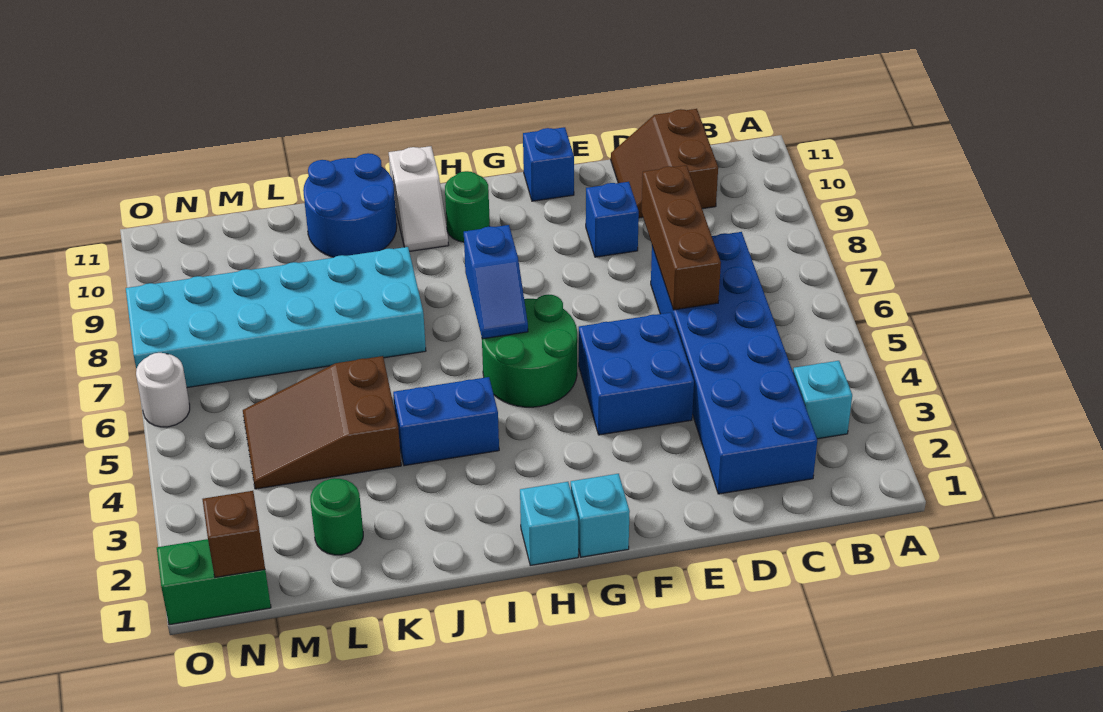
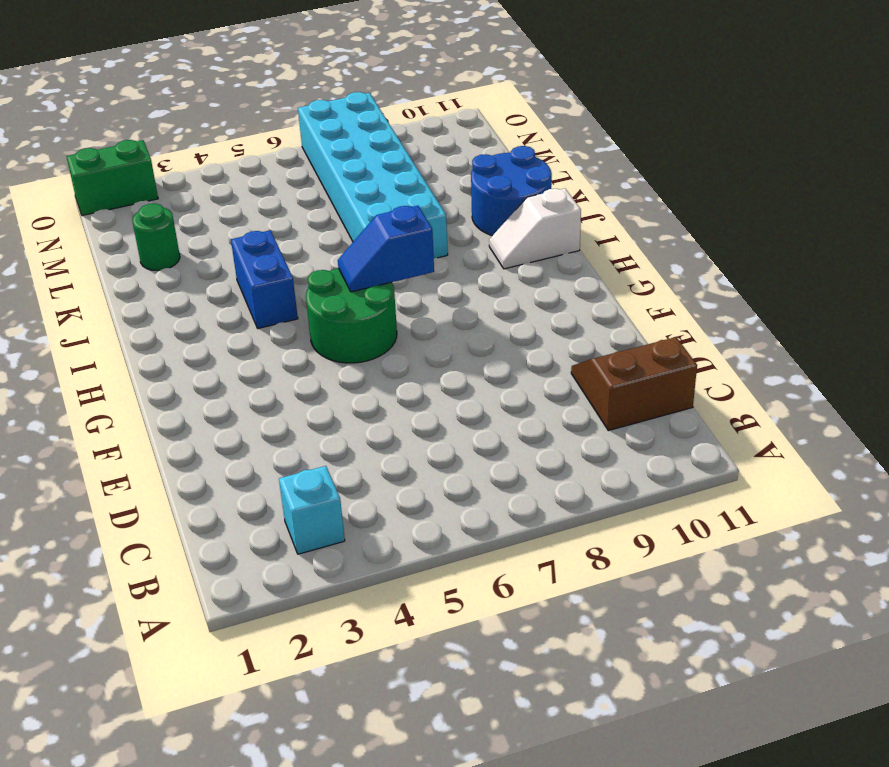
green 1x2 brick [66,140,158,216] -> green 1x2 brick turned to [157,539,271,625]
none -> blue 2x6 brick [651,232,817,494]
none -> blue 2x2 brick [579,313,694,435]
none -> blue 1x1 brick [586,182,639,257]

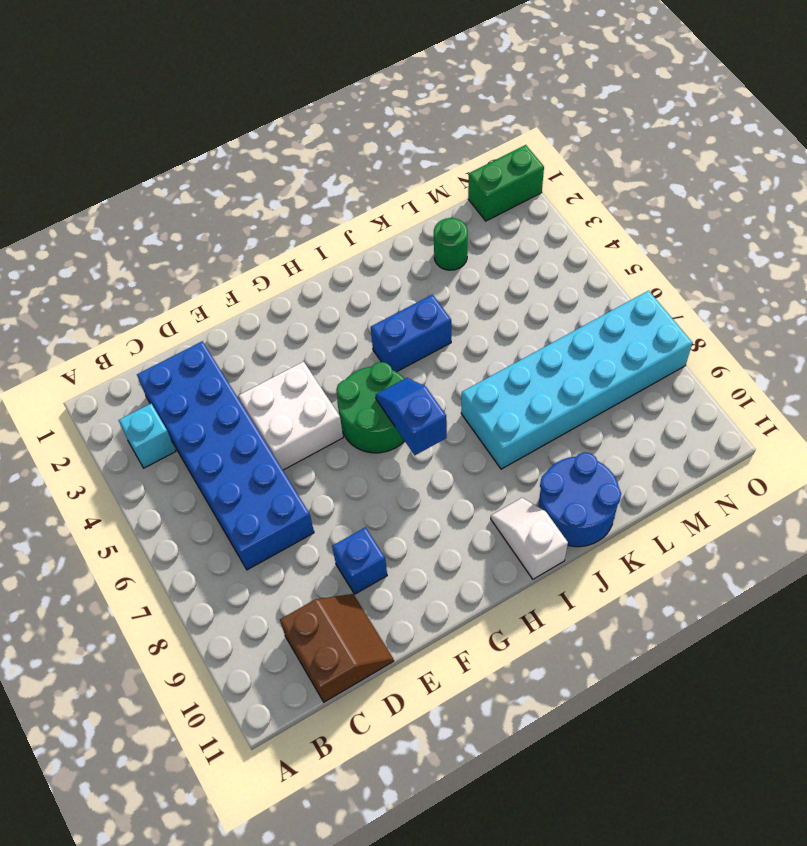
white 2x2 brick [239,362,343,470] -> blue 2x2 brick [579,313,694,435]
none -> blue 1x1 brick [523,127,574,201]
none -> cyan 1x1 brick [571,474,630,557]
none -> cyan 1x1 brick [520,482,578,565]

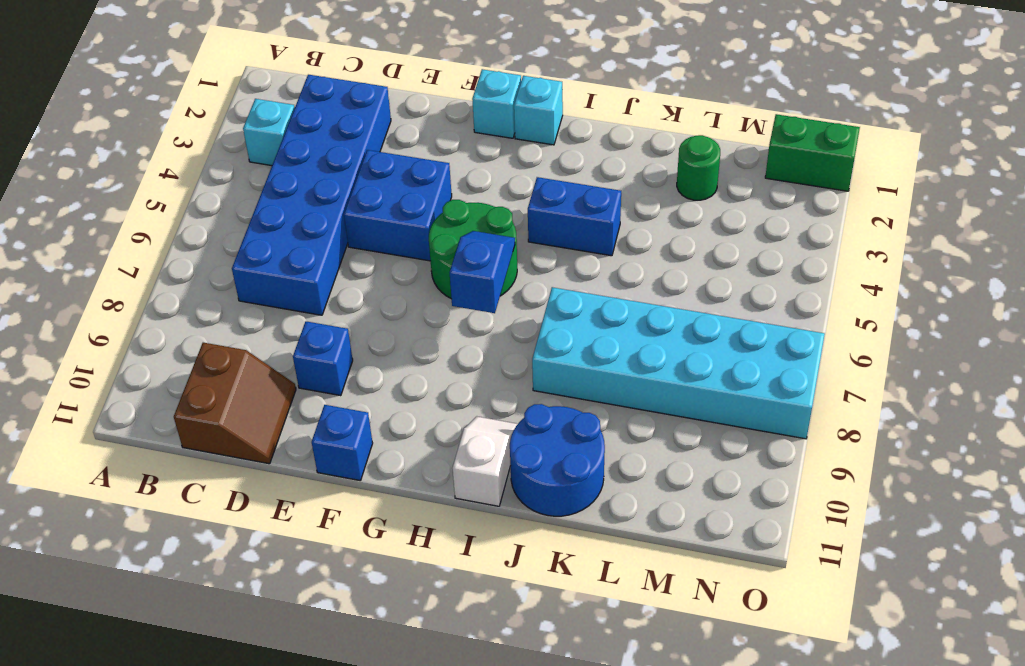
none -> green 1x1 round brick [445,171,490,242]
none -> brown 2x3 slope [243,356,401,489]
none -> white 1x1 round brick [136,353,190,427]

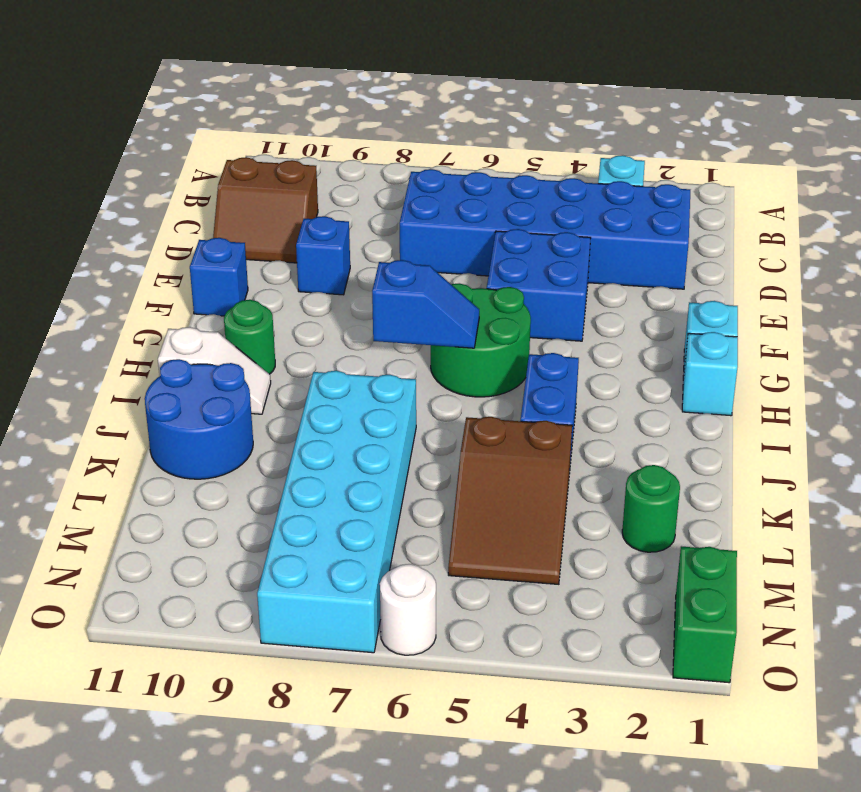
none -> brown 1x3 brick [642,165,721,310]
none -> brown 1x1 brick [202,491,265,577]

